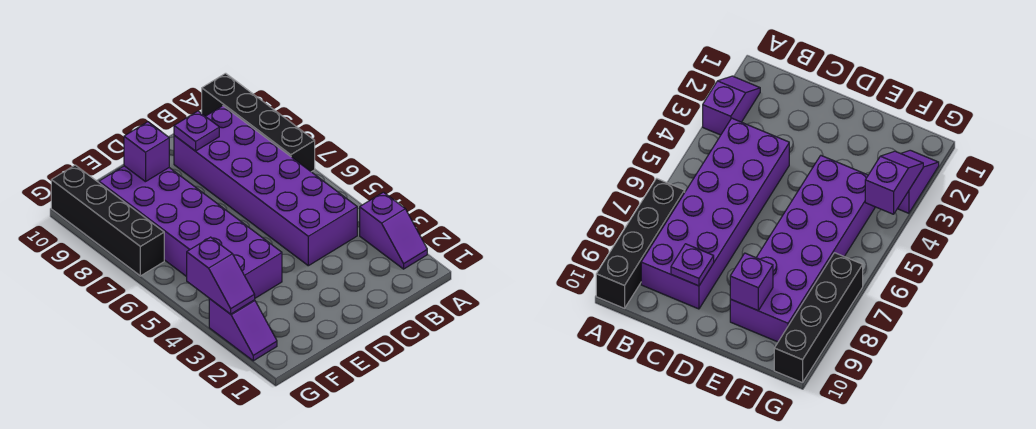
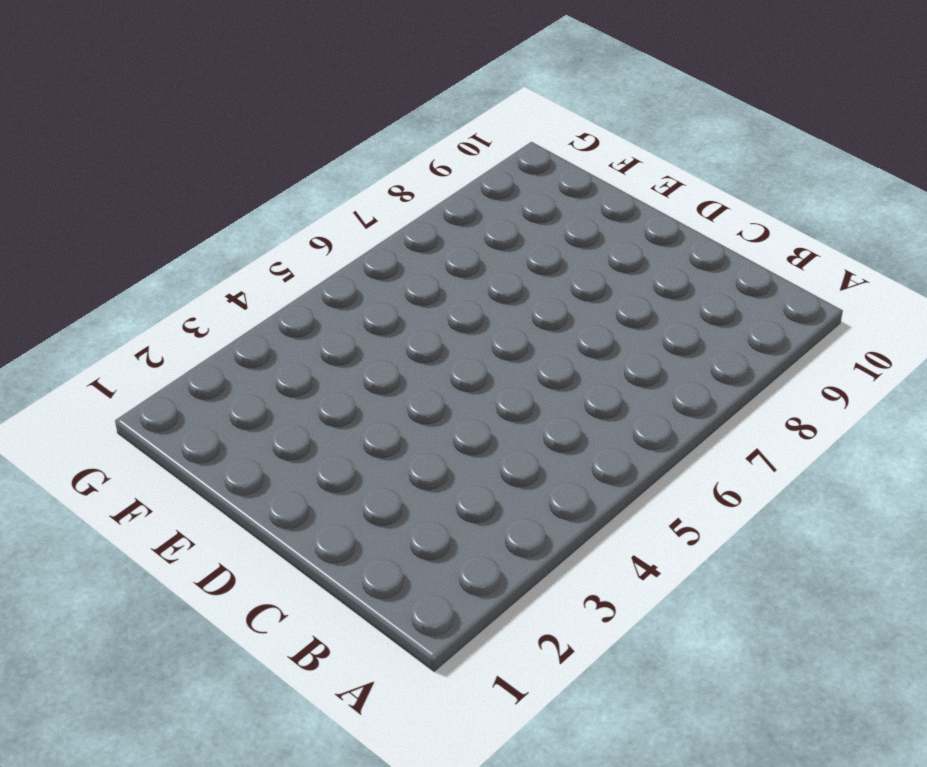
none -> purple 1x2 slope [360,192,427,269]
none -> black 1x4 brick [202,73,315,172]

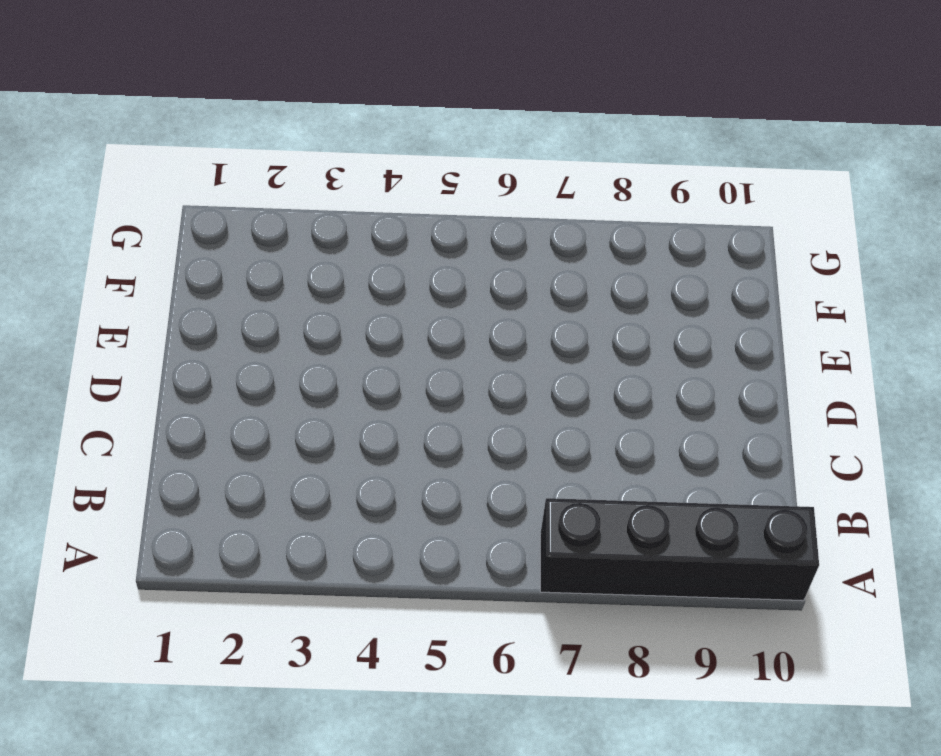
none -> purple 1x2 slope [360,192,427,269]
none -> purple 2x6 brick [174,106,357,266]

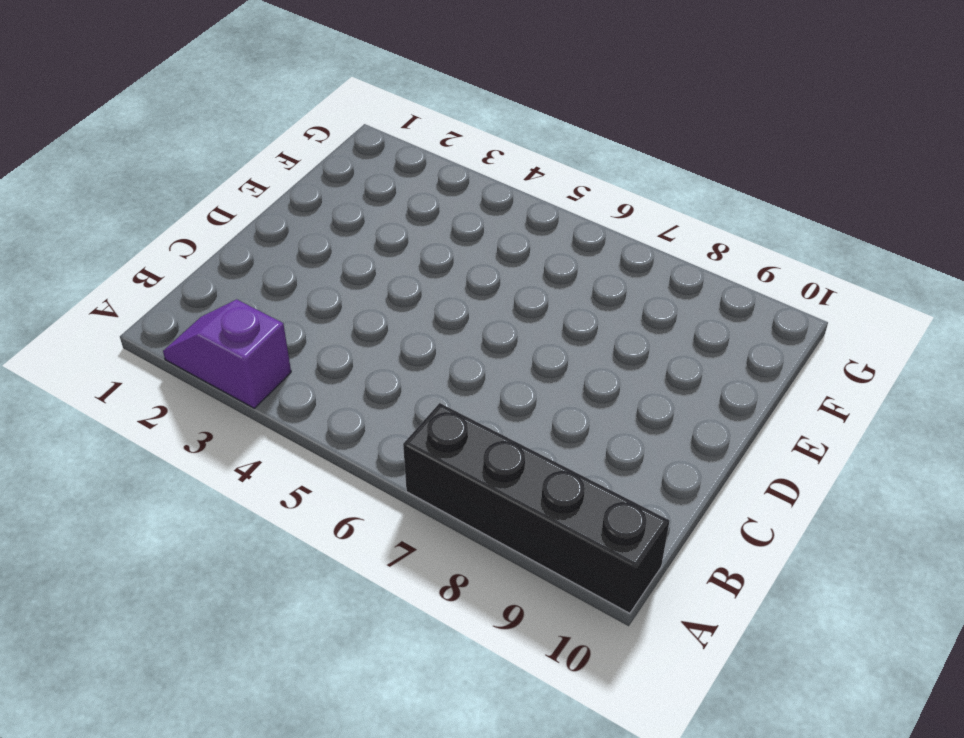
none -> purple 2x6 brick [174,106,357,266]
none -> purple 2x6 brick [99,166,282,298]

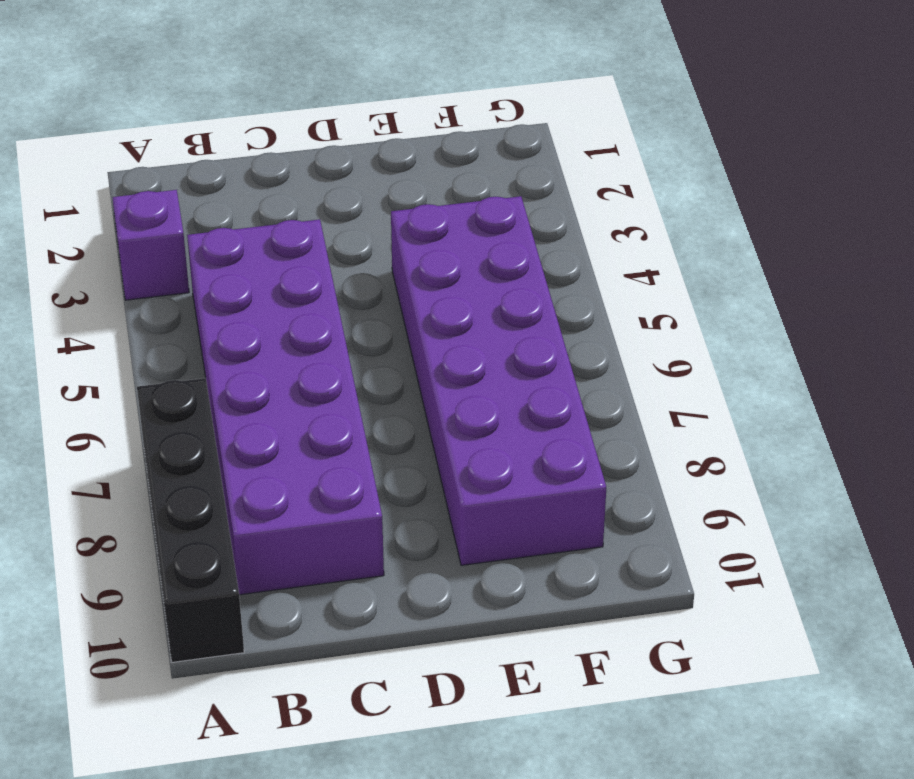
none -> purple 1x2 slope [209,299,277,361]
none -> black 1x4 brick [51,165,164,276]

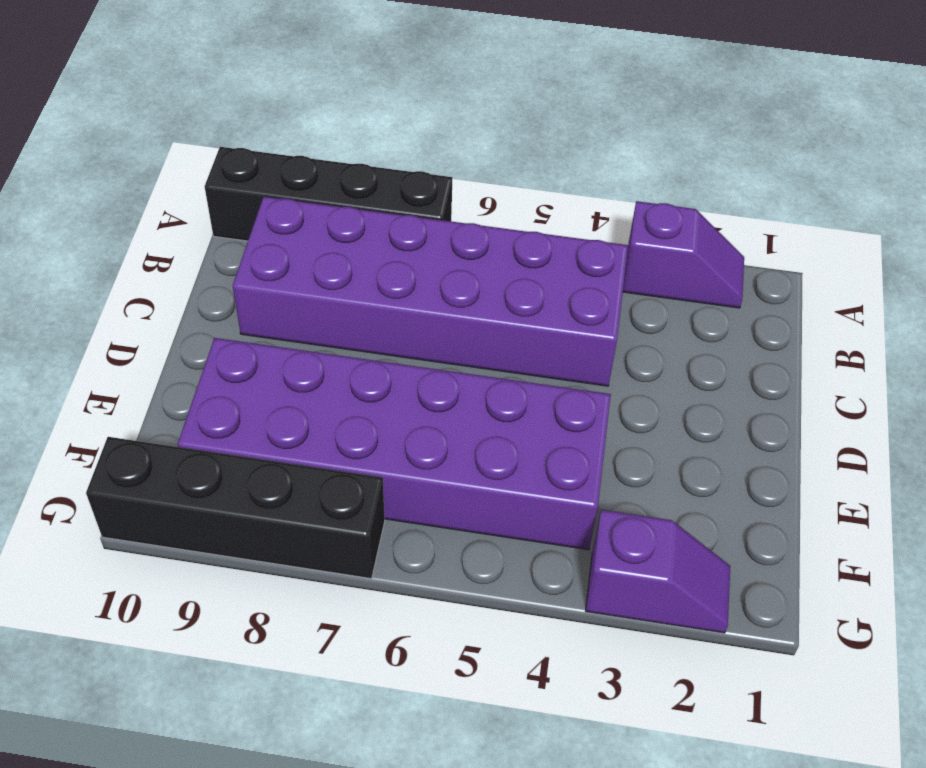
none -> purple 1x1 plate [174,111,219,151]
none -> purple 1x1 brick [124,122,169,182]

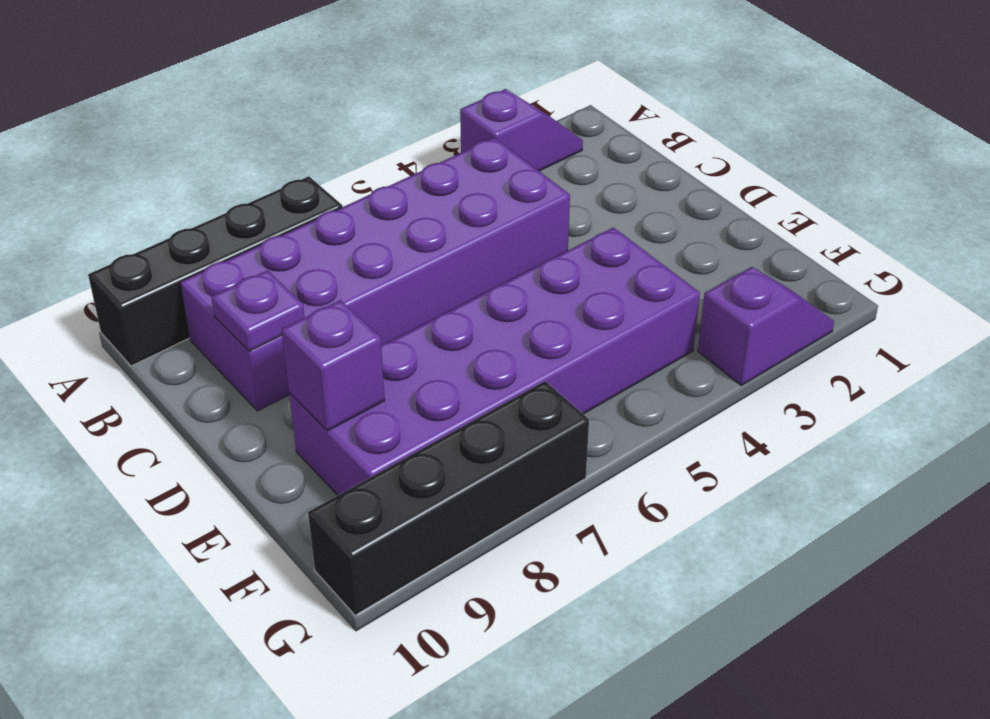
none -> purple 1x2 slope [187,237,255,314]

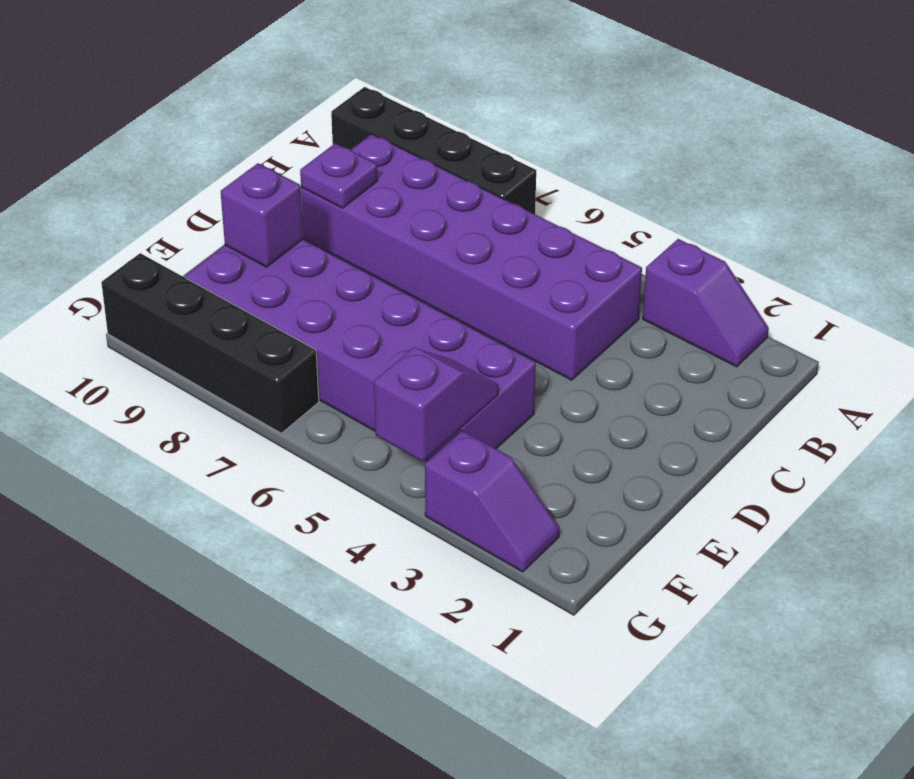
purple 1x2 slope [374,348,499,461] -> purple 1x2 slope turned to [187,237,255,314]

